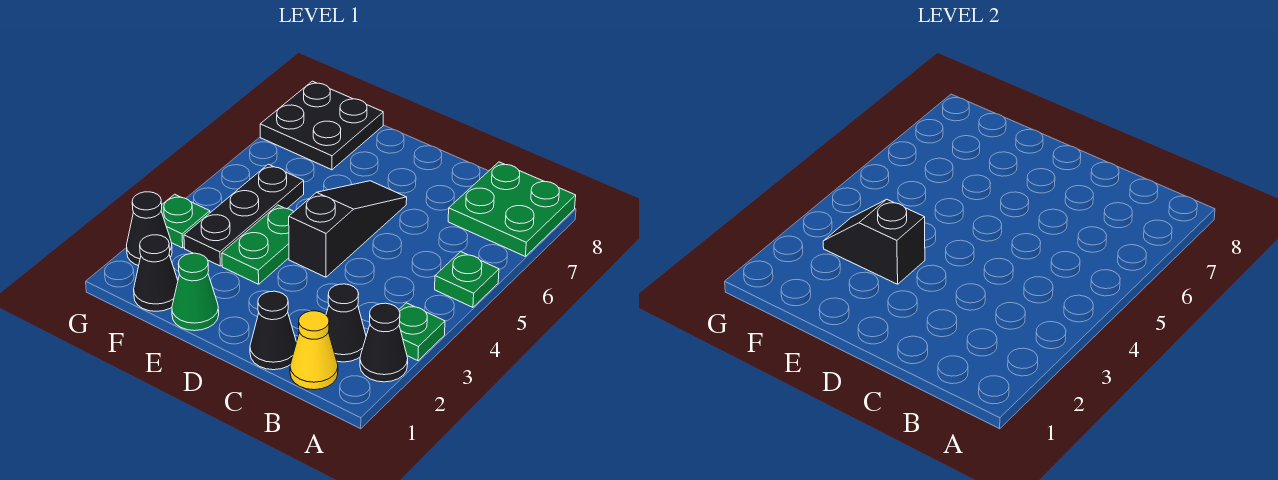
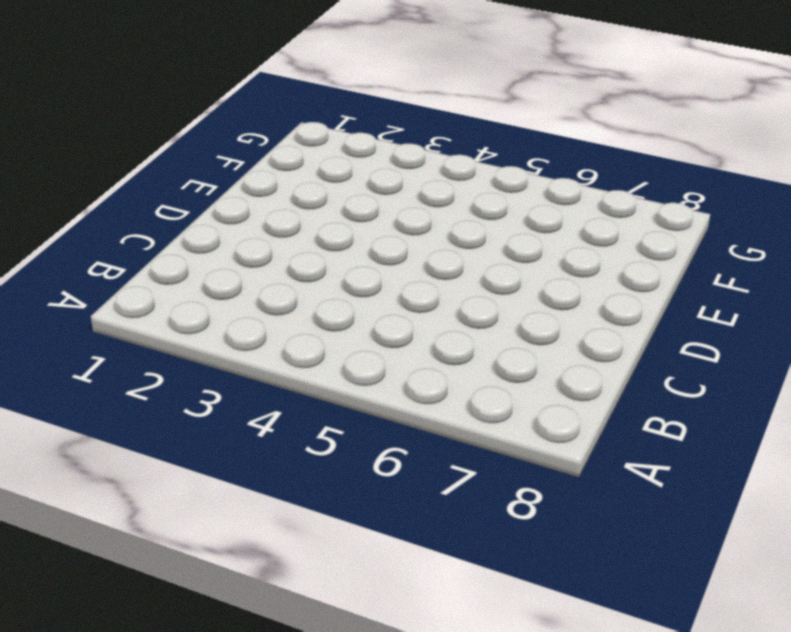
none -> black 1x1 cone [360,303,408,382]
none -> green 1x1 plate [399,303,445,361]
none -> green 1x1 plate [435,252,499,307]

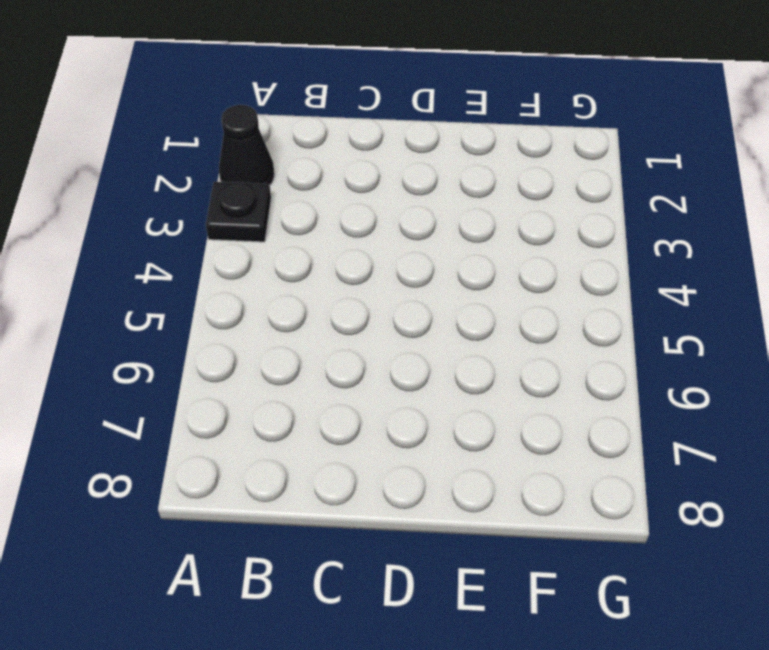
black 1x1 plate [206,182,271,242] -> green 1x1 plate [399,303,445,361]
none -> green 1x1 plate [435,252,499,307]
none -> green 2x2 plate [448,162,576,257]
none -> yellow 1x1 cone [290,311,338,390]

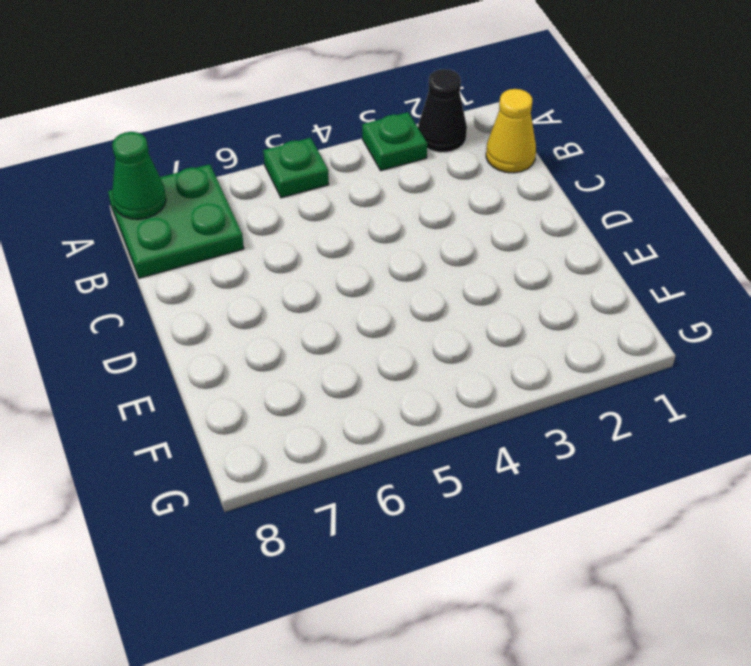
green 1x1 cone [112,132,166,219] -> green 1x1 cone moved to [172,253,219,331]
none -> black 1x1 cone [326,284,366,362]
none -> black 1x1 cone [250,291,296,370]
none -> black 1x3 slope [289,181,407,277]

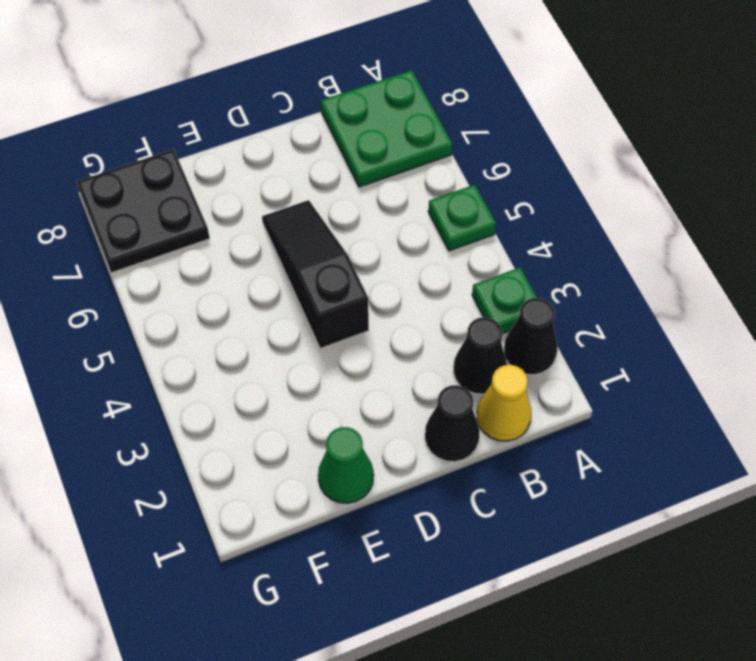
none -> green 1x2 plate [222,205,293,284]
none -> black 1x1 cone [134,235,178,311]
none -> black 1x3 plate [184,164,304,266]

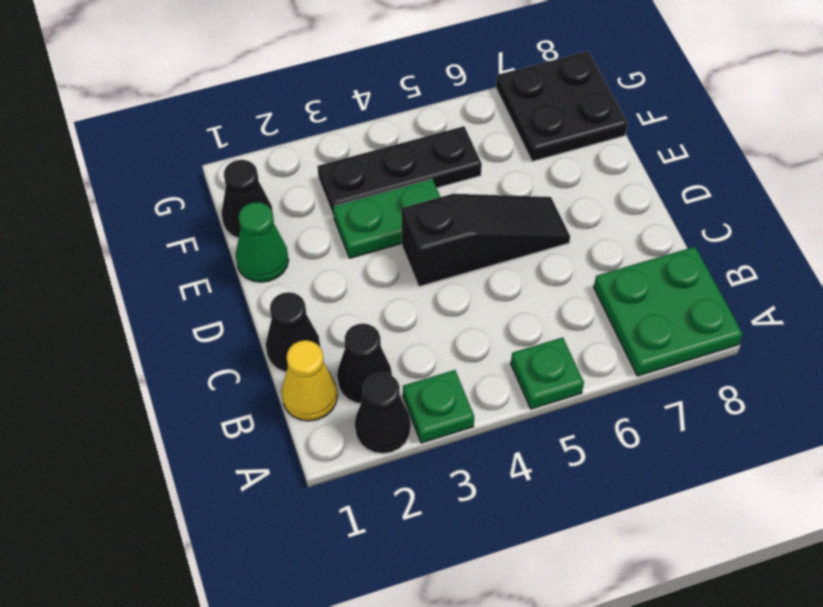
none -> black 1x1 cone [127,192,172,266]
none -> green 1x1 plate [161,194,210,248]
none -> black 1x2 slope [823,199,925,284]

